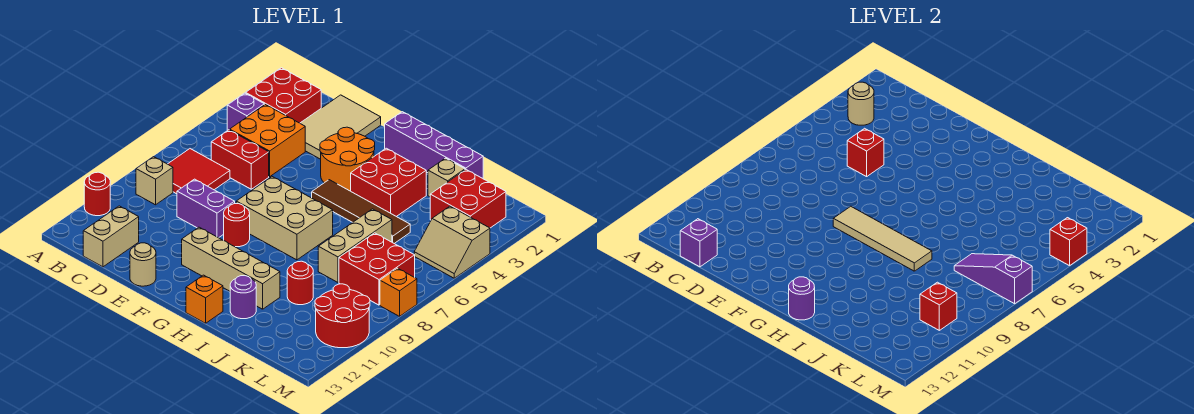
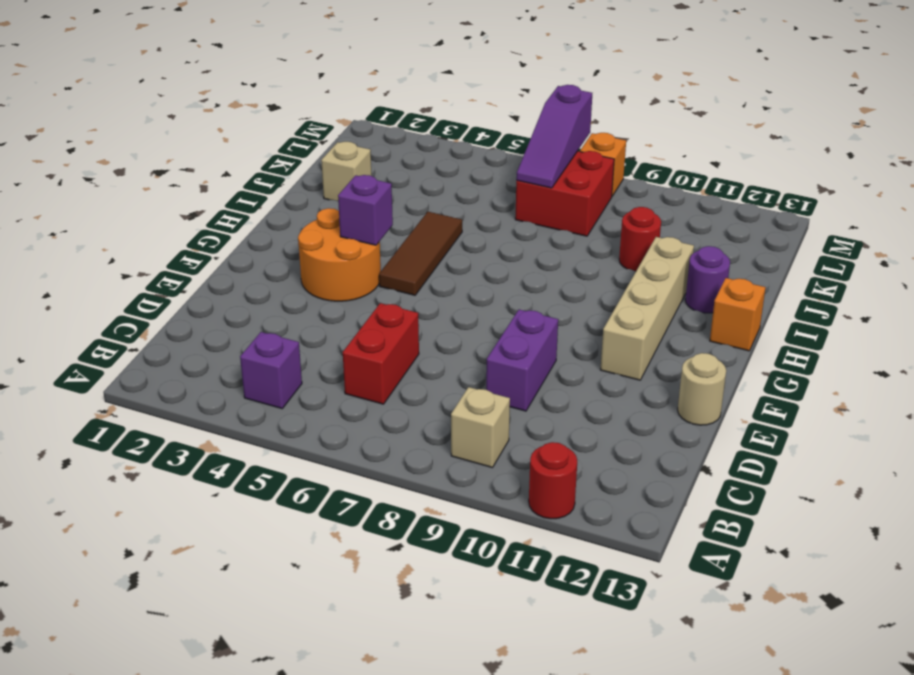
purple 1x1 brick [338,175,393,245] -> purple 1x1 brick moved to [680,219,717,267]
brown 1x3 tile [379,212,462,295] -> brown 1x4 tile [312,180,410,244]
none -> red 2x2 brick [246,68,321,123]
none -> red 2x2 tile [168,149,230,194]
none -> orange 2x2 brick [230,104,305,177]
none -> tan 1x2 brick [83,206,139,267]

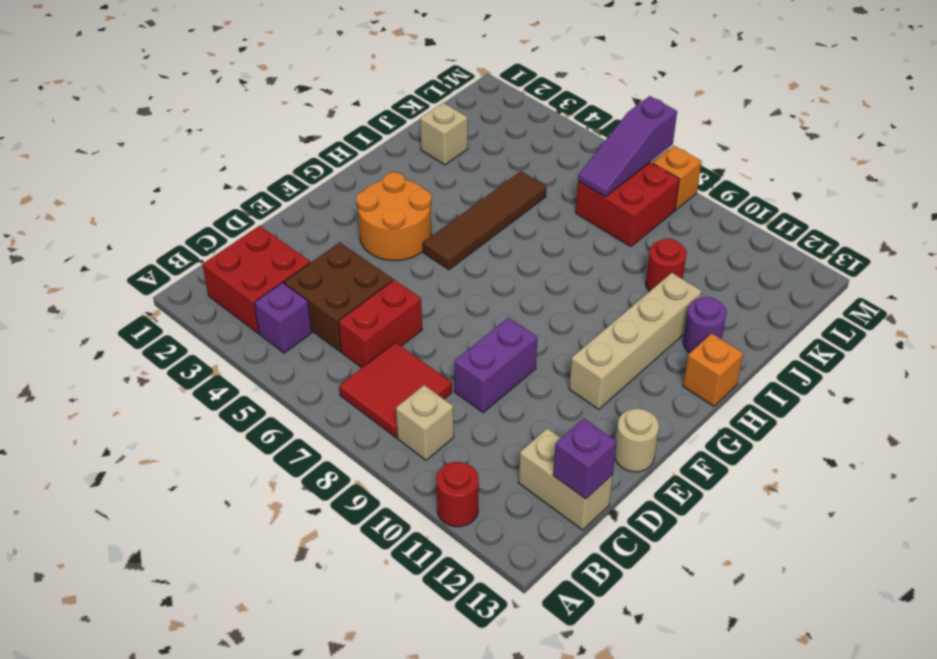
brown 2x2 brick [284,242,393,352] -> orange 2x2 brick [230,104,305,177]
none -> tan 2x3 tile [300,95,381,159]
none -> tan 2x3 brick [236,177,333,260]
none -> red 1x1 round brick [224,204,250,247]
none -> purple 1x4 brick [385,112,483,178]

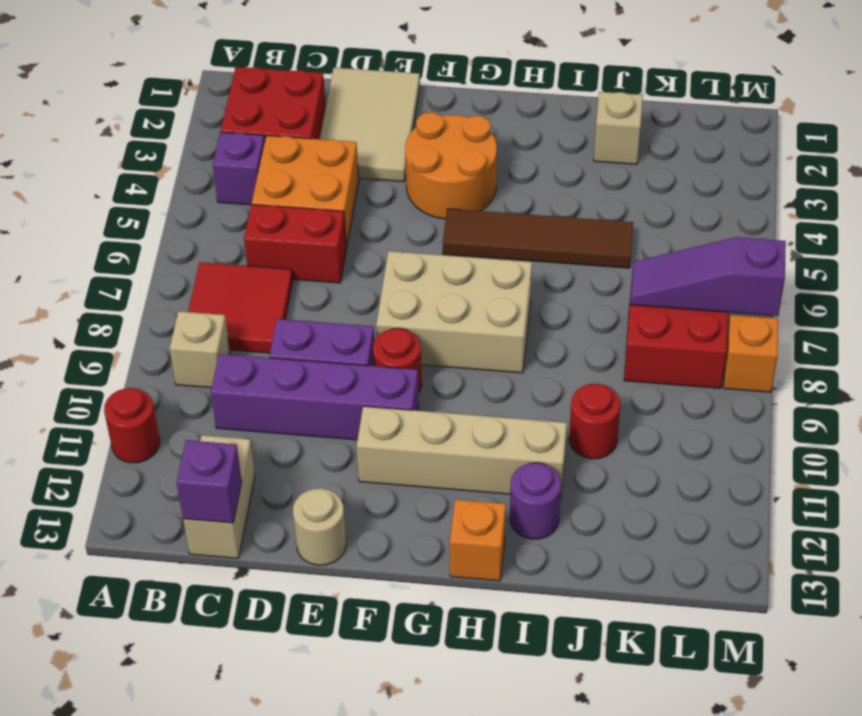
purple 1x4 brick [211,354,419,440] -> purple 1x4 brick moved to [385,112,483,178]
none -> red 2x2 brick [351,148,426,217]
none -> tan 1x3 brick [318,209,392,282]
none -> red 2x2 brick [430,170,506,228]
none -> tan 2x2 slope [414,206,490,278]

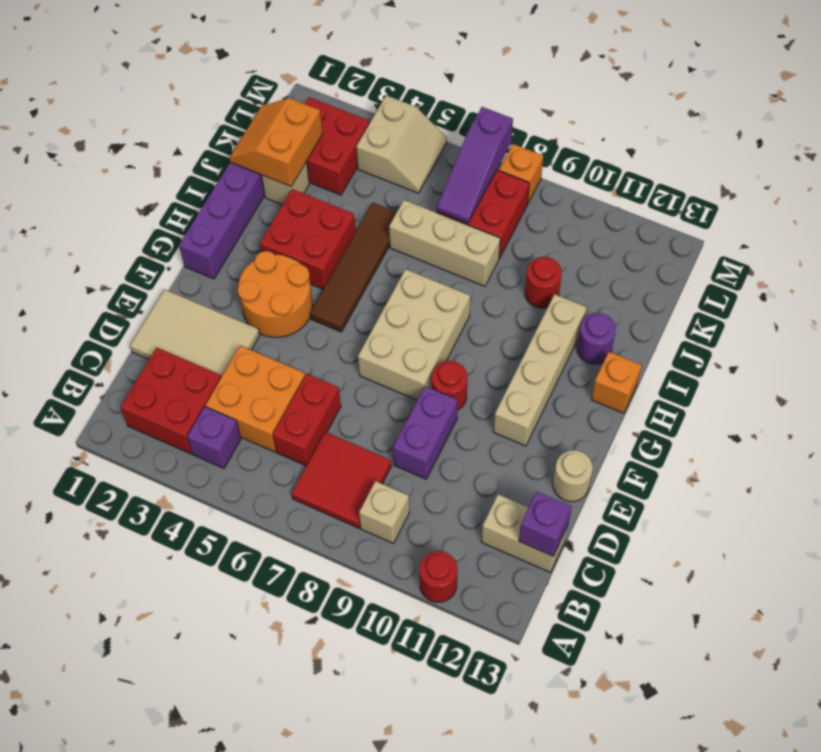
orange 2x2 slope [229,98,323,187] -> none
none -> red 2x2 round brick [315,284,370,348]
none -> tan 1x1 round brick [848,82,874,125]
none -> red 1x1 brick [847,128,884,177]
none -> tan 1x4 tile [833,206,932,271]

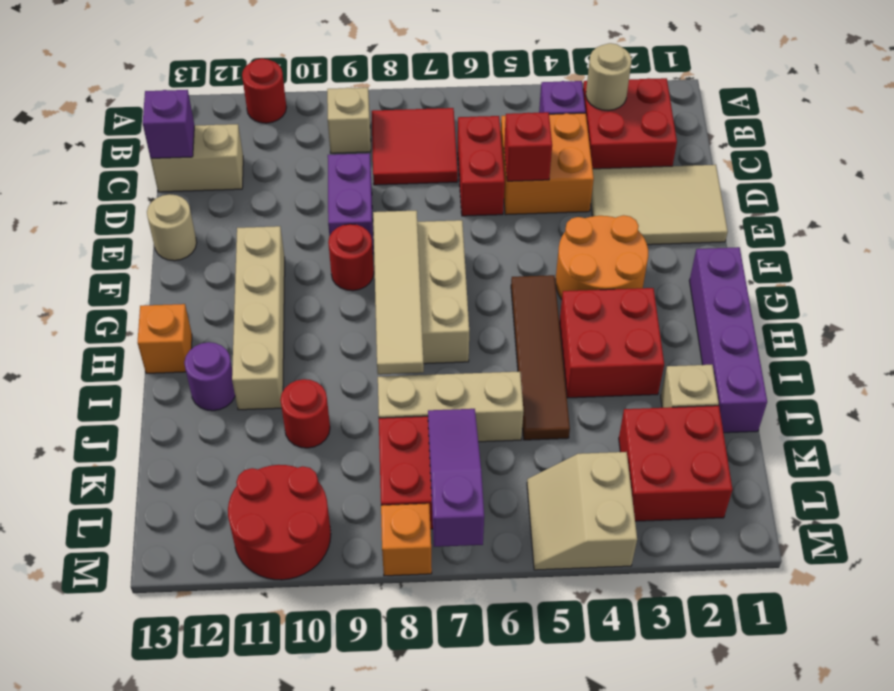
none -> purple 1x1 round brick [789,277,815,320]
none -> red 1x1 brick [920,282,957,330]
none -> red 1x1 brick [1050,218,1087,266]

